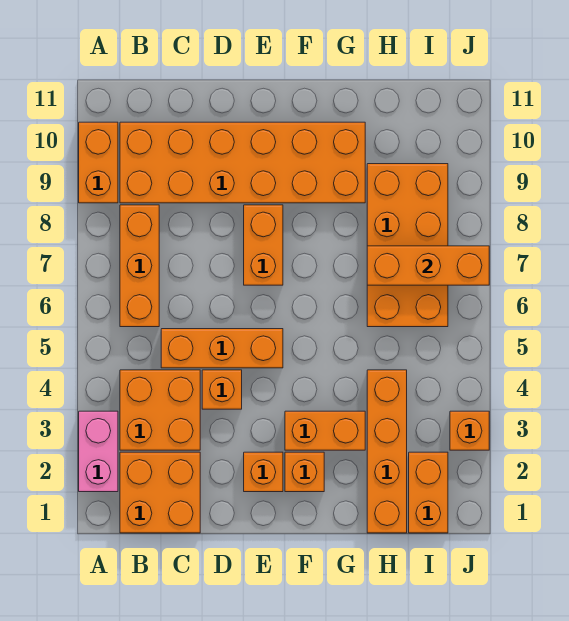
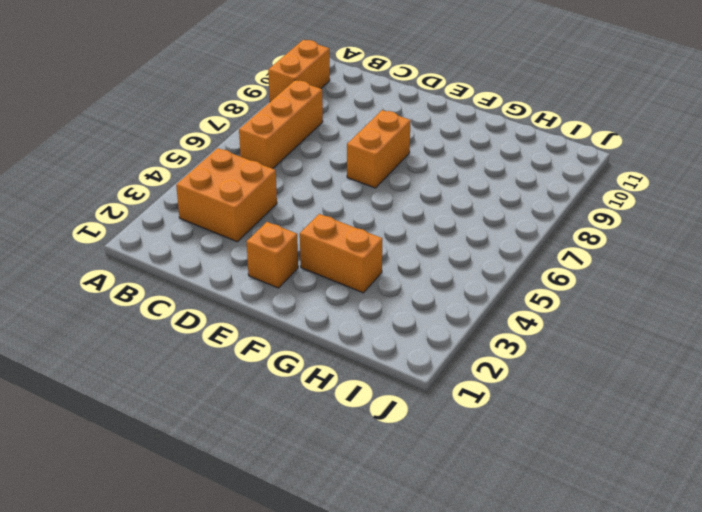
none -> pink 1x2 brick [79,411,118,492]
none -> orange 2x2 brick [120,452,200,533]
none -> orange 2x6 brick [120,122,365,203]

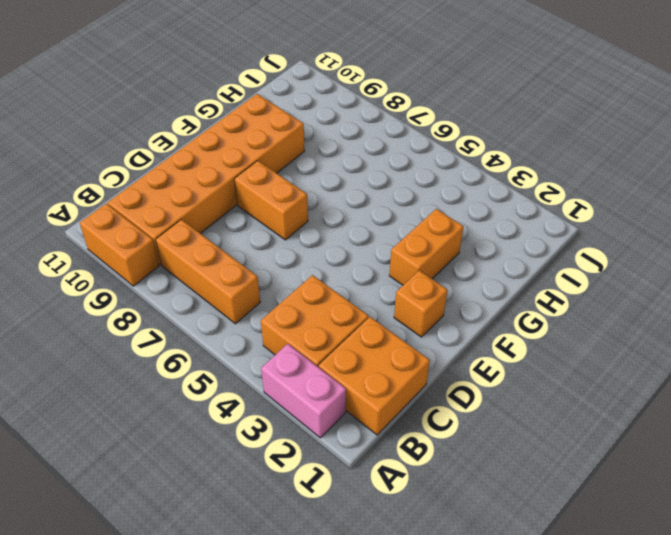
none -> orange 1x3 brick [161,329,283,368]
none -> orange 1x1 brick [202,370,242,409]
none -> orange 1x1 brick [285,452,324,492]

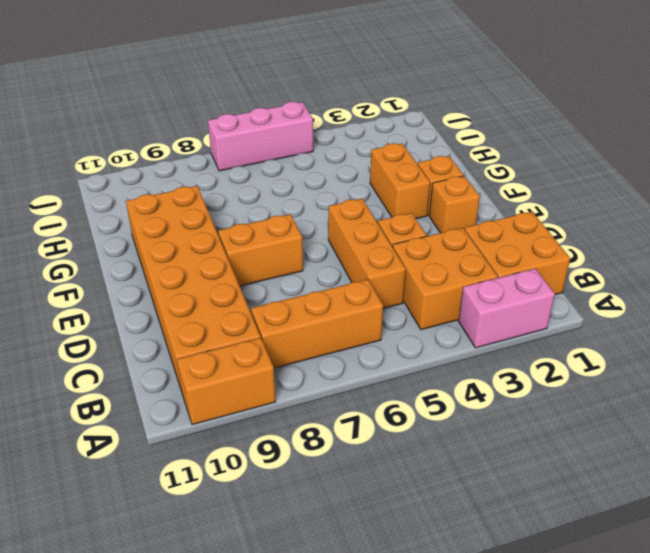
pink 1x3 brick [208,102,313,171] -> none
none -> orange 1x4 brick [367,370,407,533]
none -> orange 2x4 brick [367,164,448,327]
none -> orange 1x2 brick [409,452,448,533]

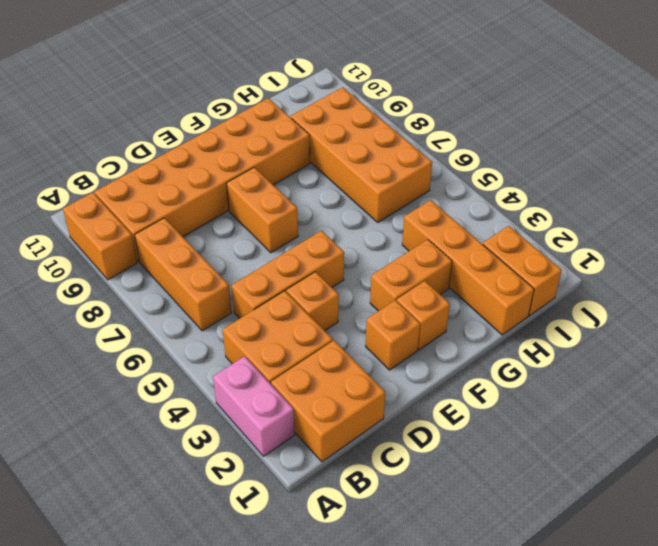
none -> orange 1x1 brick [450,411,489,450]
none -> orange 1x3 brick [367,246,489,285]

